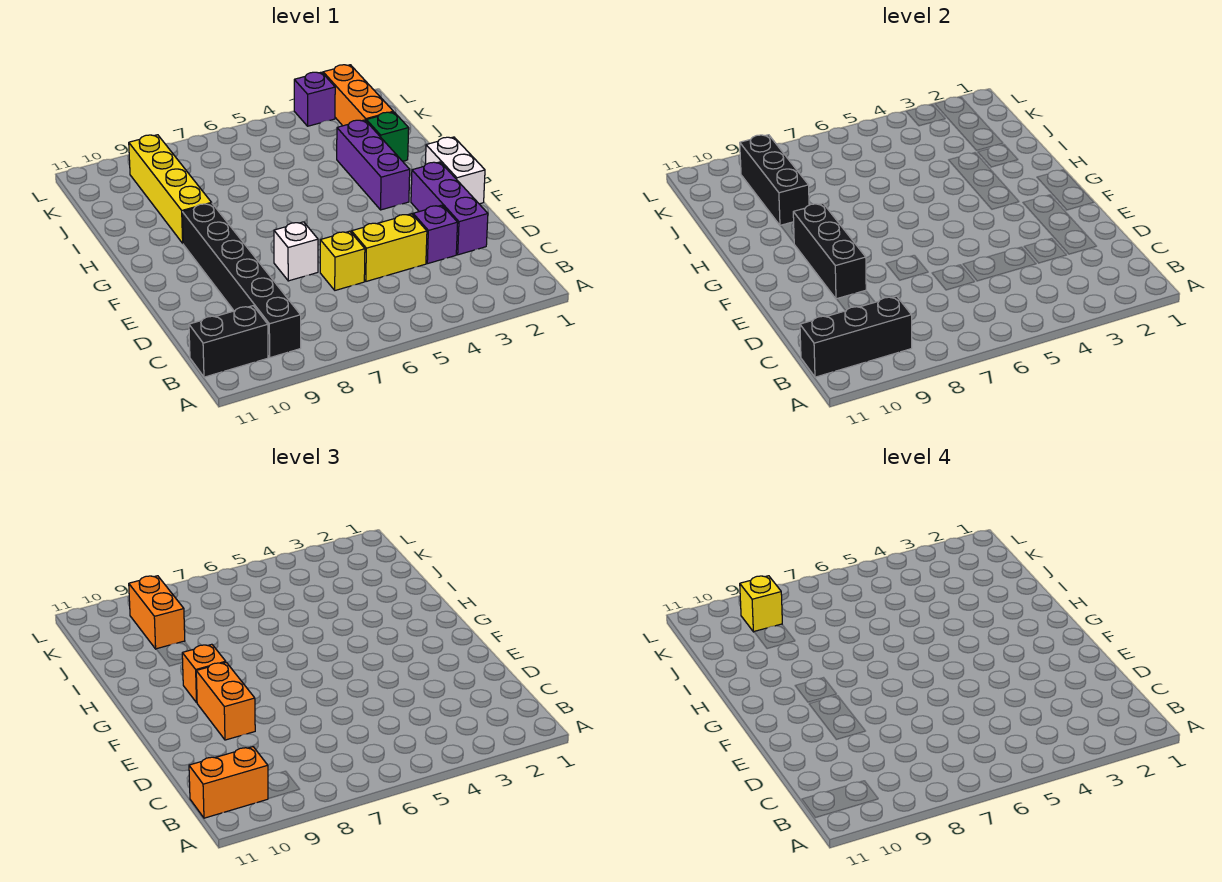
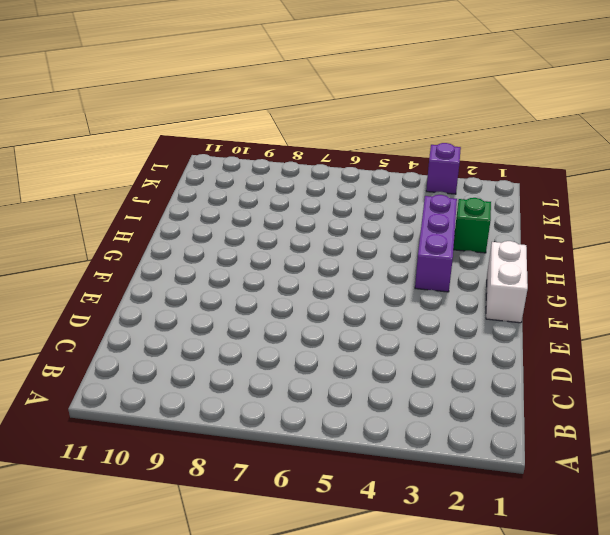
none -> black 1x6 brick [182,203,301,358]
none -> black 1x2 brick [189,306,268,377]
none -> purple 1x3 brick [411,162,488,255]

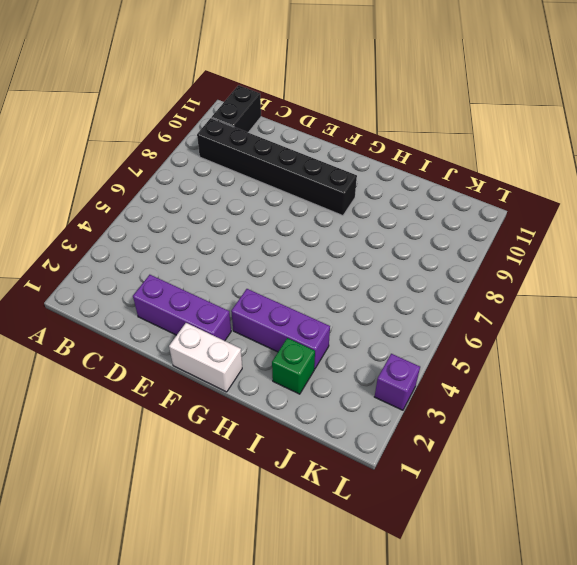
none -> purple 1x1 brick [413,205,458,264]
none -> yellow 1x2 brick [351,214,427,281]
none -> yellow 1x1 brick [320,231,365,290]

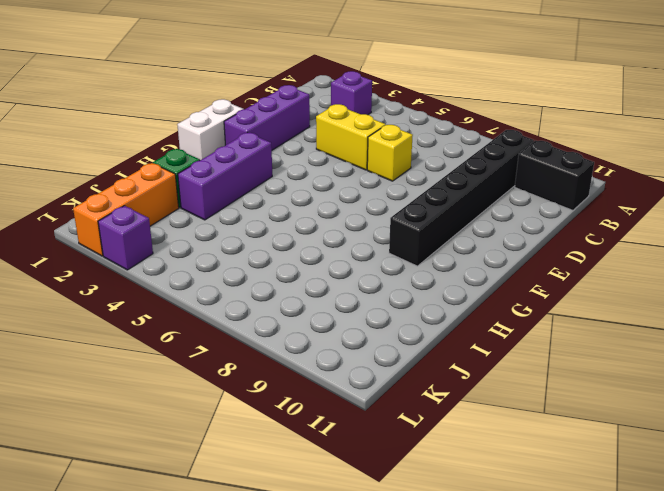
purple 1x1 brick [331,71,372,115] -> purple 1x1 brick moved to [413,205,458,264]
none -> white 1x1 brick [274,222,318,281]
none -> yellow 1x4 brick [129,135,211,243]
none -> black 1x3 brick [800,296,912,377]

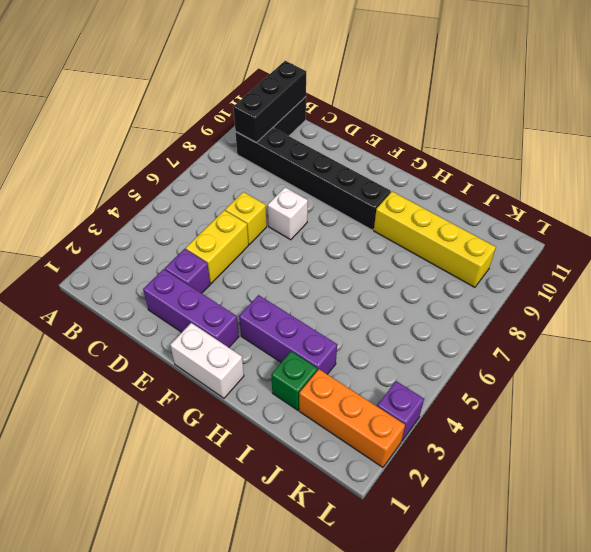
none -> black 1x3 brick [793,203,866,299]
none -> black 1x3 brick [740,135,809,226]
none -> orange 1x2 brick [189,747,268,818]

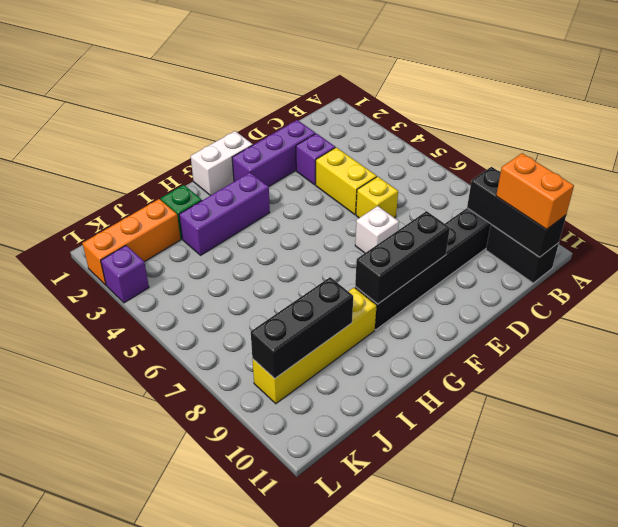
none -> orange 1x2 brick [196,662,255,740]
none -> orange 1x1 brick [182,644,226,702]
none -> orange 1x2 brick [129,576,185,649]

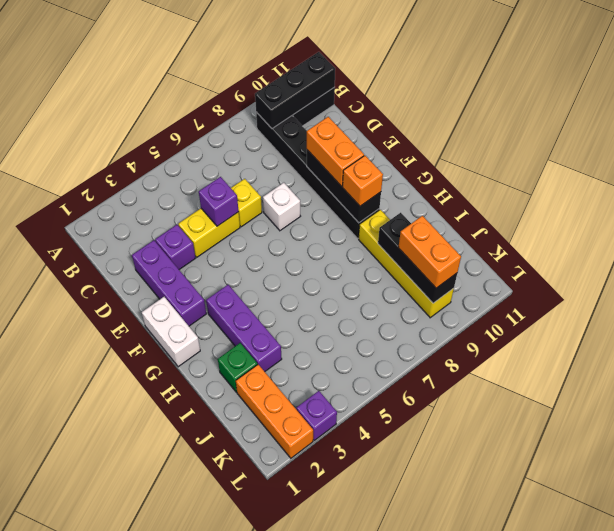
purple 1x1 brick [199,177,239,226] -> none
none -> orange 1x2 brick [189,747,268,818]
none -> yellow 1x1 brick [740,576,782,632]

